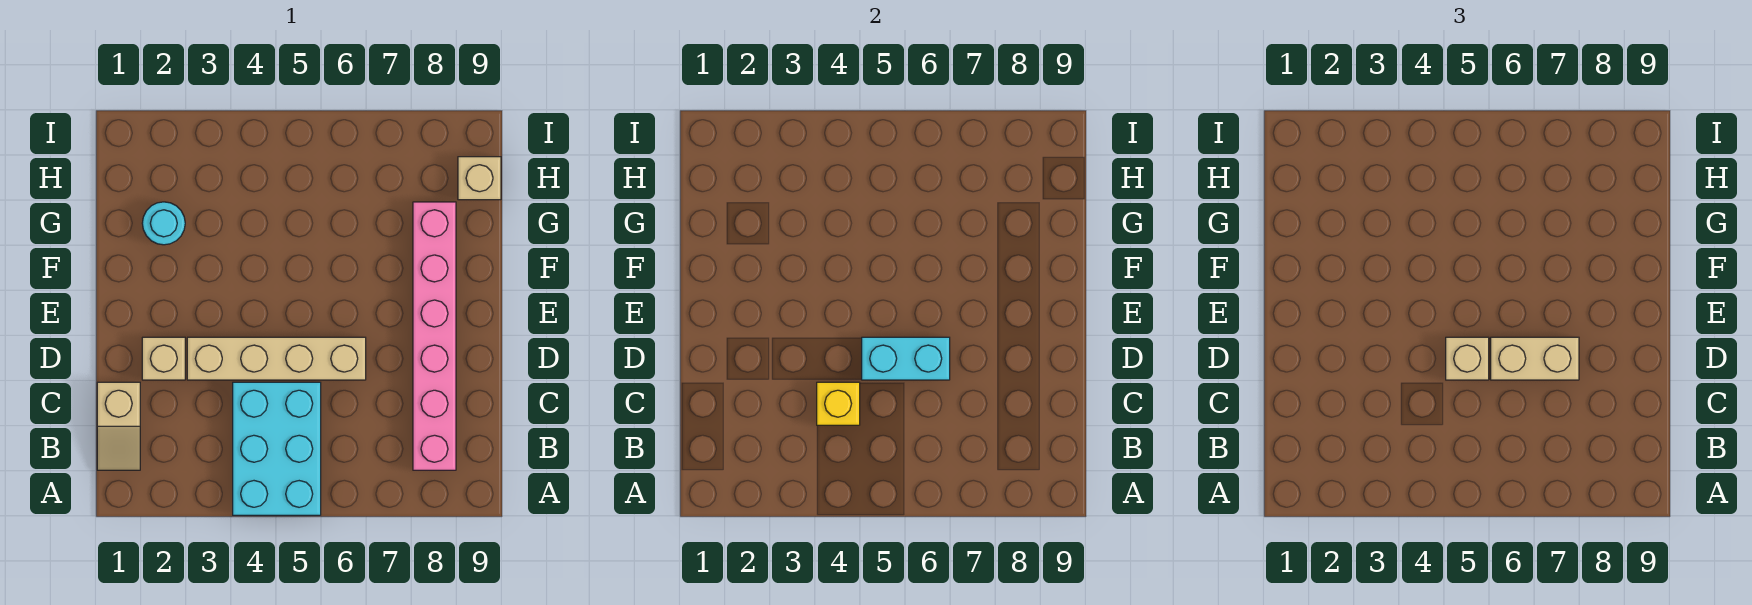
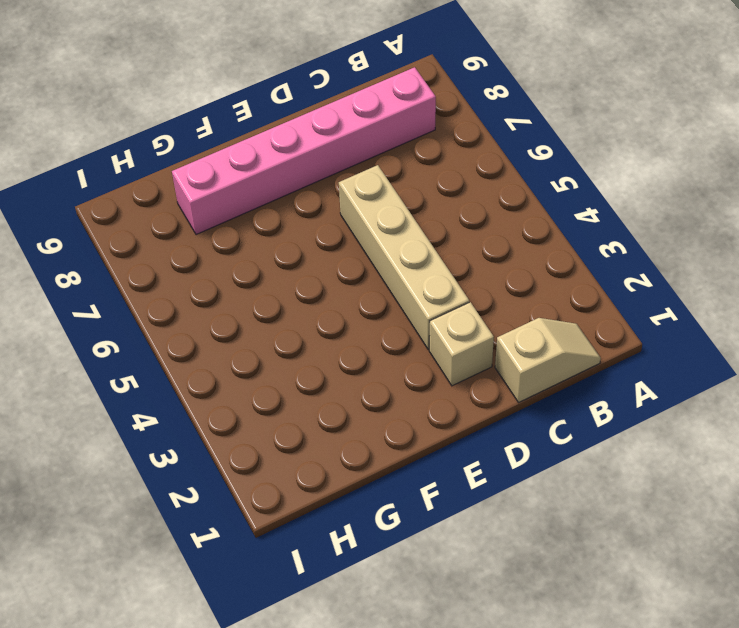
none -> cyan 2x3 brick [233,382,321,515]
none -> cyan 1x1 round brick [142,202,185,245]

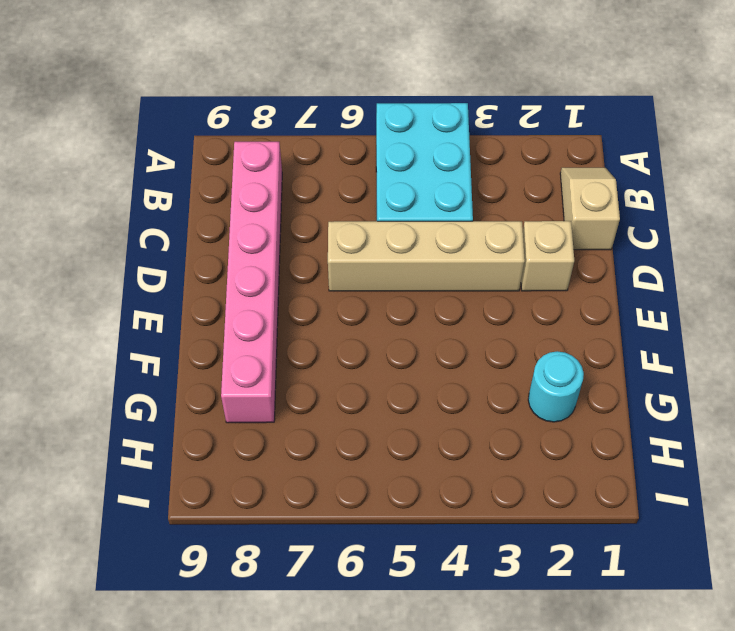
none -> tan 1x1 brick [458,157,501,200]
none -> yellow 1x1 brick [817,382,860,425]

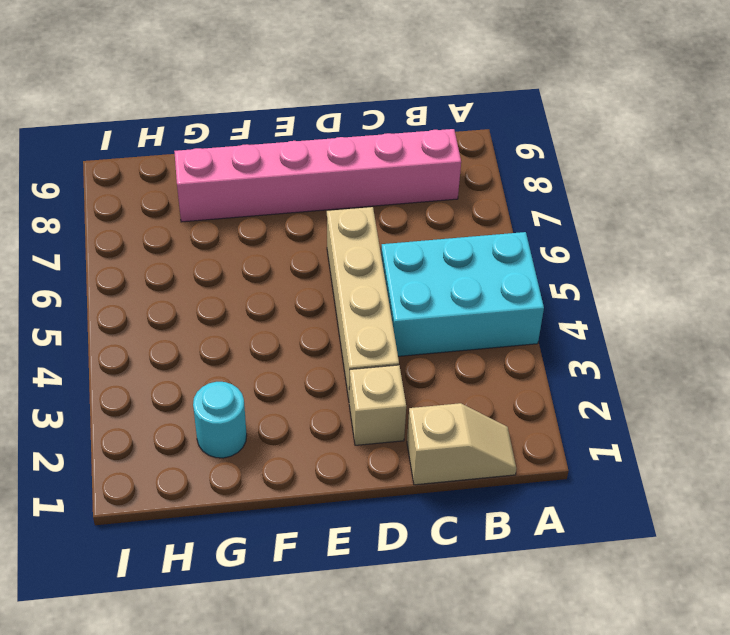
none -> tan 1x1 brick [458,157,501,200]
none -> yellow 1x1 brick [817,382,860,425]

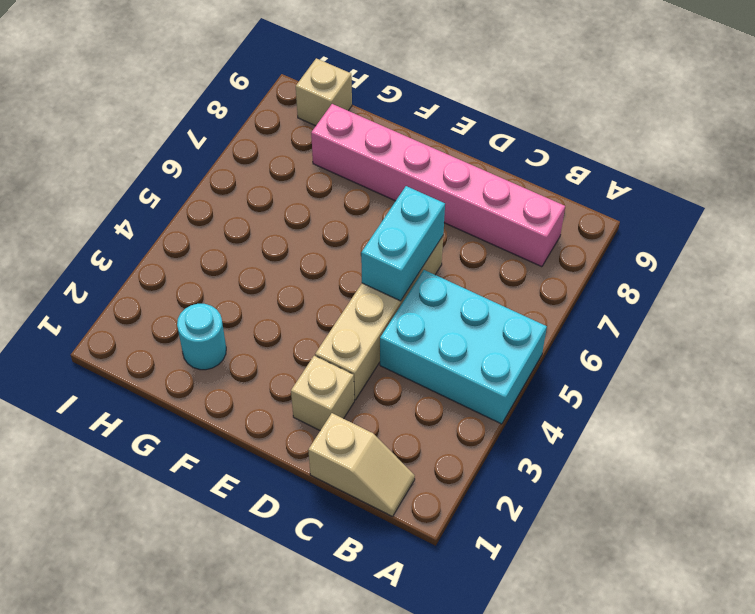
none -> yellow 1x1 brick [817,382,860,425]
none -> tan 1x1 brick [1446,337,1489,380]

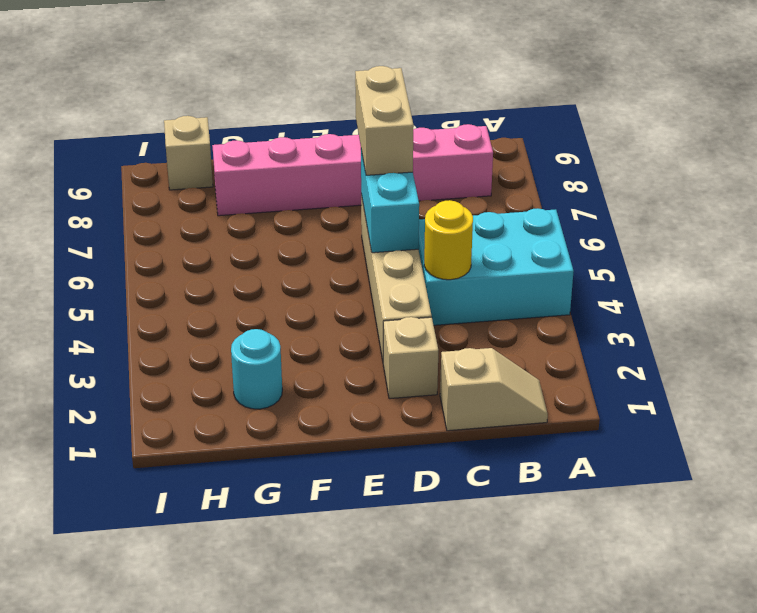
yellow 1x1 round brick [424,200,473,280] -> yellow 1x1 brick [817,382,860,425]
none -> tan 1x1 brick [1446,337,1489,380]

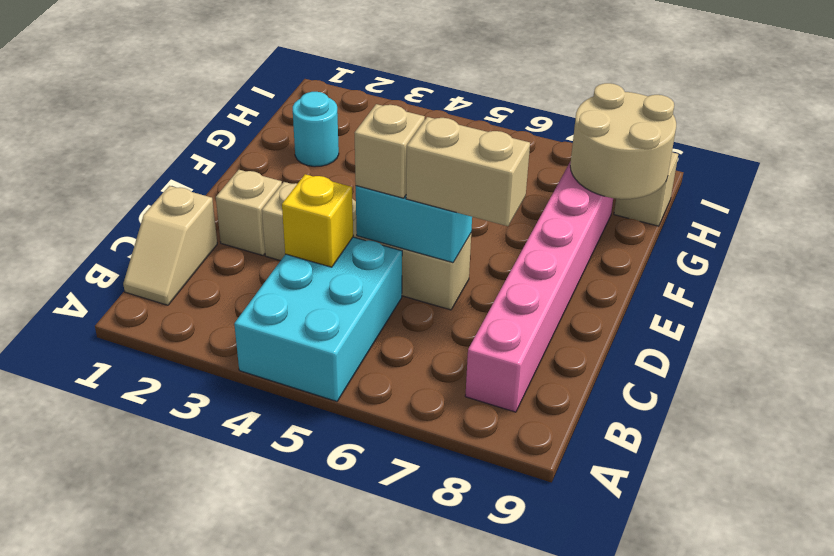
tan 2x2 round brick [570,83,676,199] -> none

